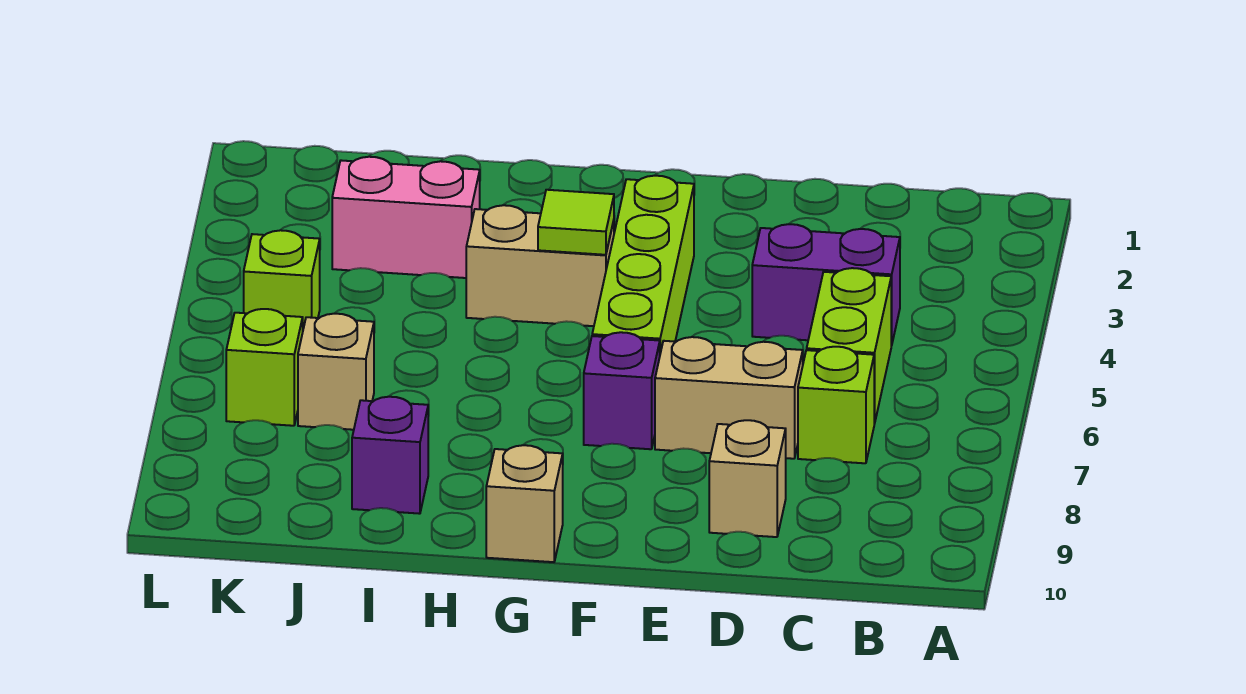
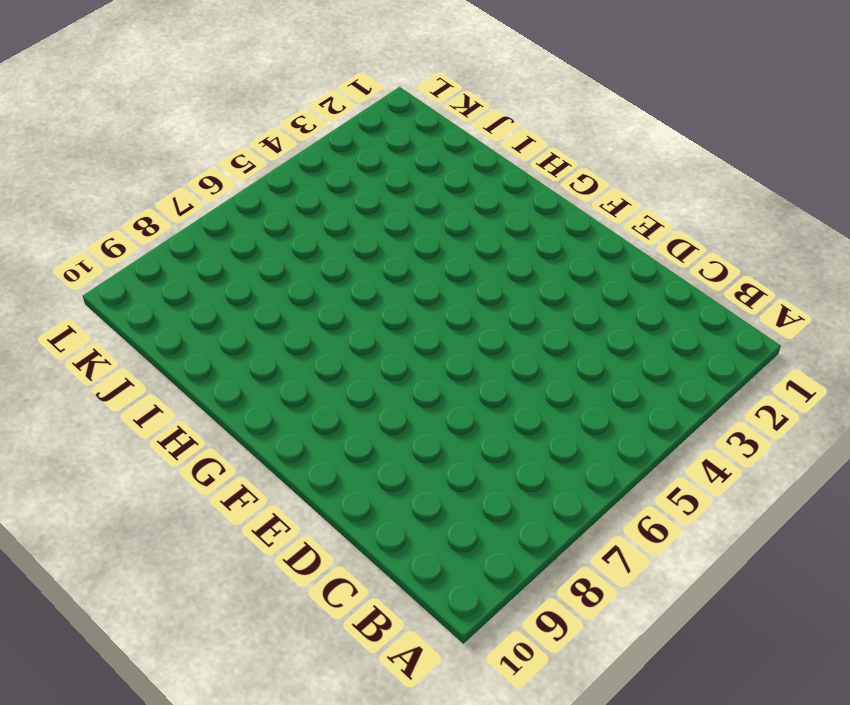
none -> purple 1x2 brick [752,224,900,346]
none -> lime 1x2 brick [807,268,891,424]
none -> lime 1x1 brick [798,347,874,463]

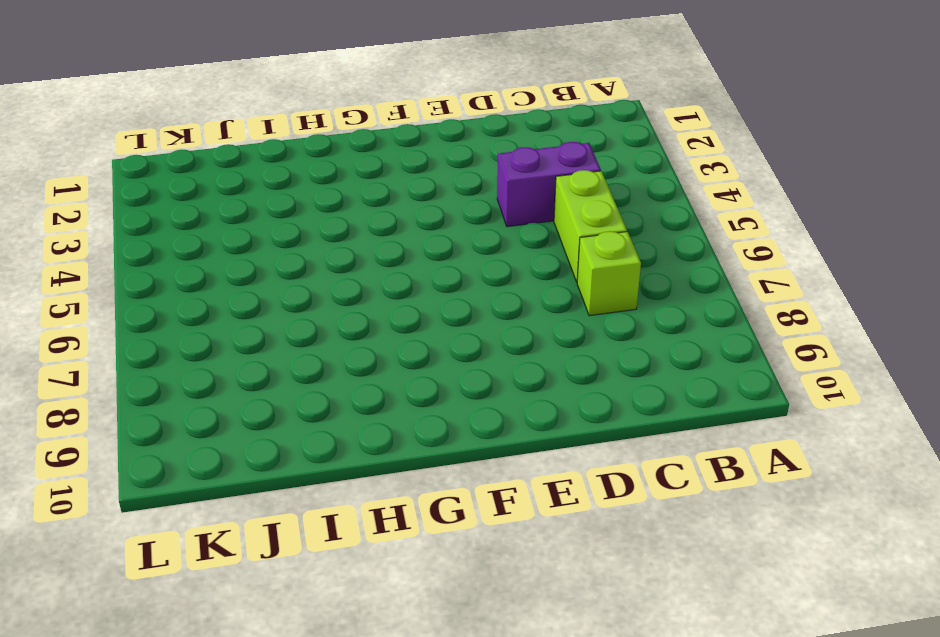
none -> tan 1x2 brick [655,337,803,459]
none -> tan 1x1 brick [709,420,786,537]
none -> lime 1x4 brick [592,176,694,353]

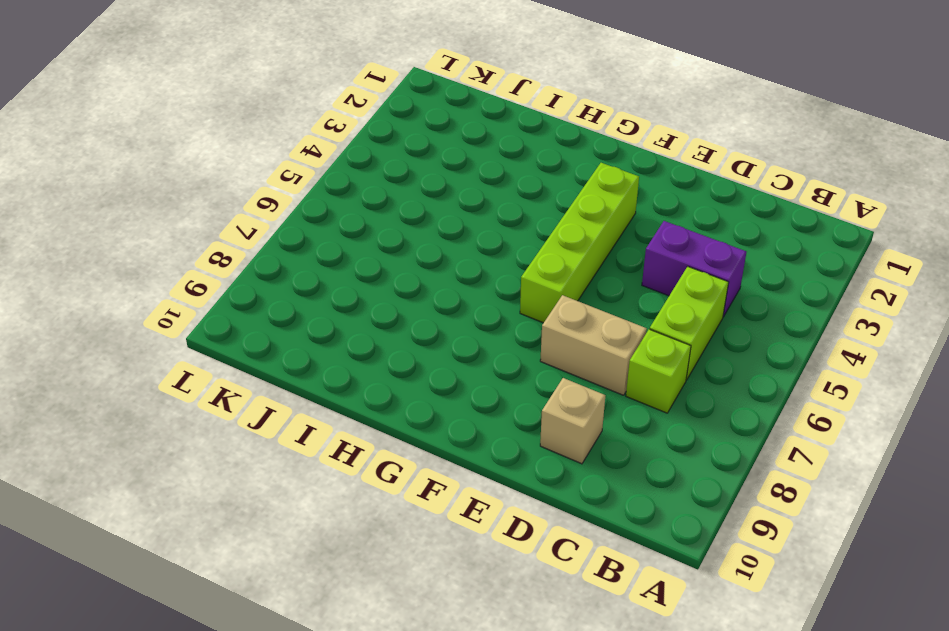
none -> purple 1x1 brick [584,332,660,449]
none -> tan 1x2 brick [466,205,614,326]
none -> tan 1x1 brick [486,445,563,562]

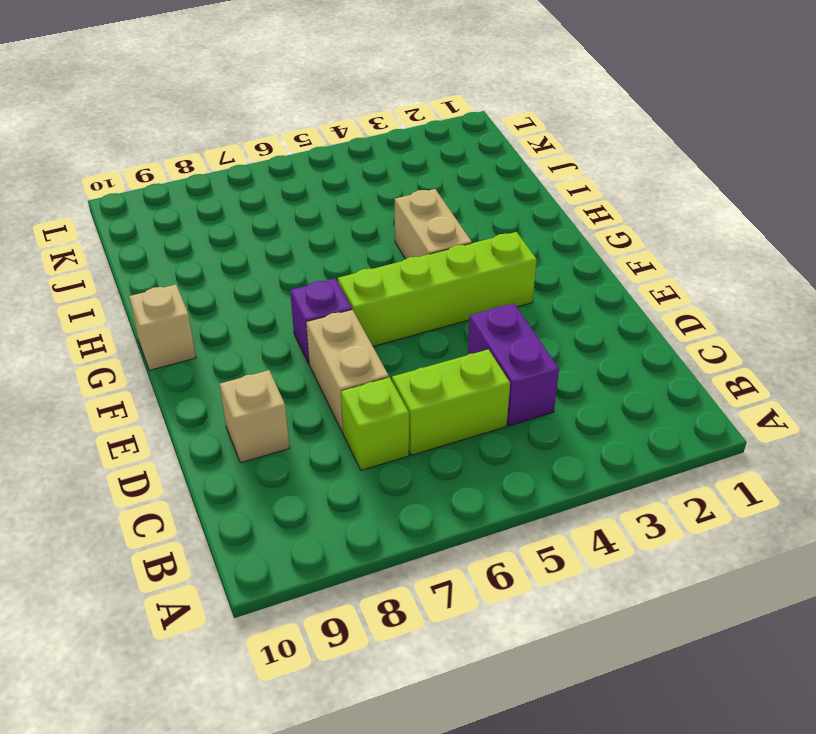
none -> pink 1x2 brick [332,157,480,278]
none -> purple 1x1 brick [352,397,428,514]
none -> tan 1x1 brick [298,314,374,430]

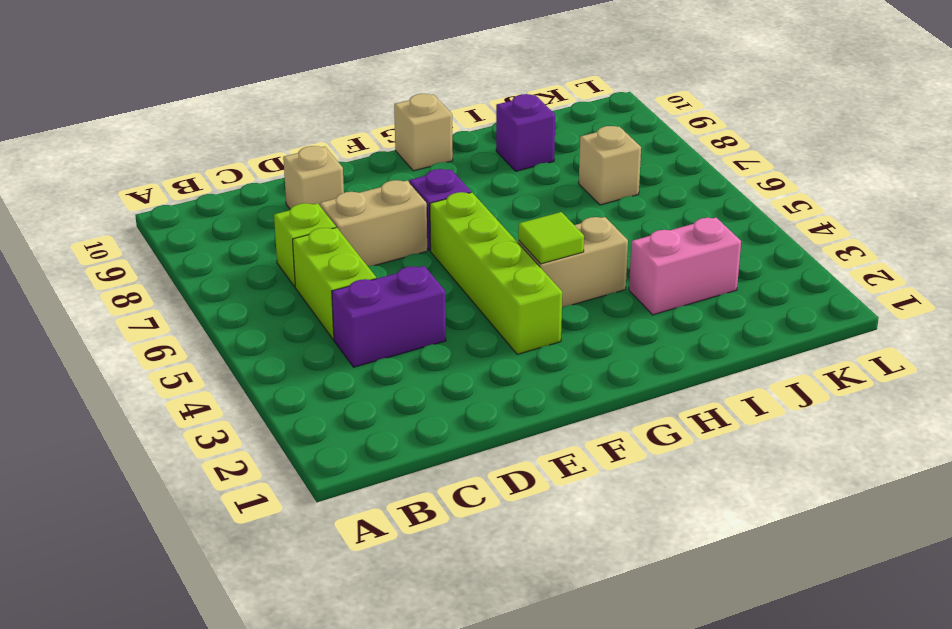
none -> lime 1x1 brick [244,230,320,329]
none -> lime 1x1 brick [226,309,303,426]

